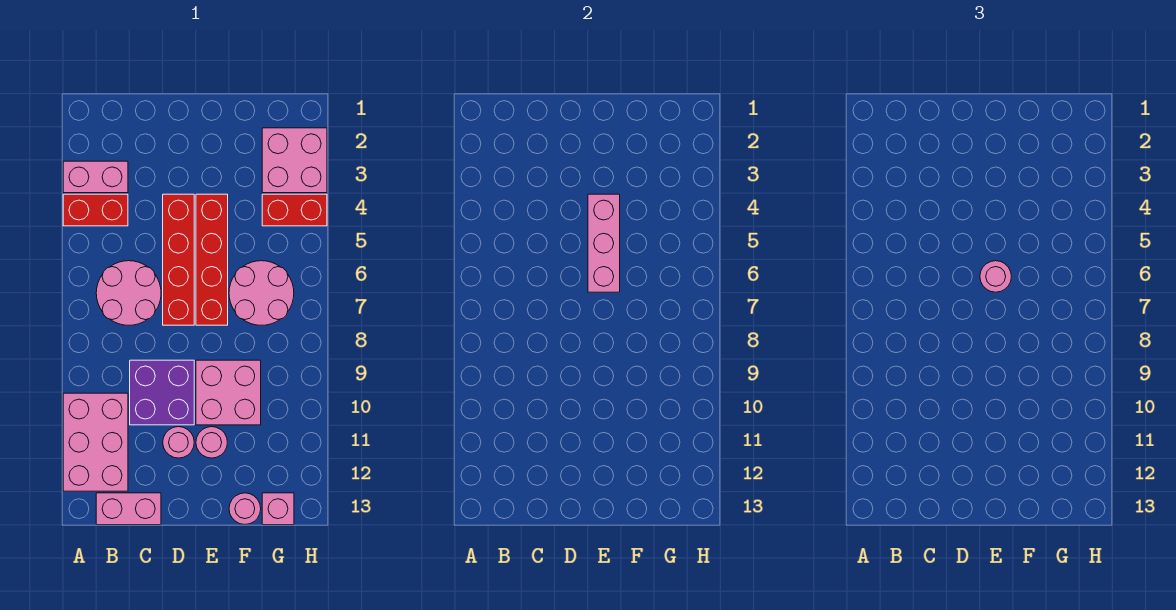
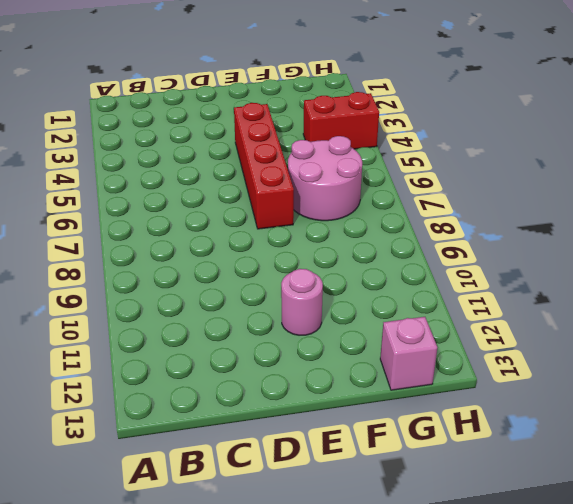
none -> pink 1x2 brick [63,161,128,193]
none -> red 1x2 brick [63,194,128,226]
none -> pink 2x3 brick [63,393,128,491]

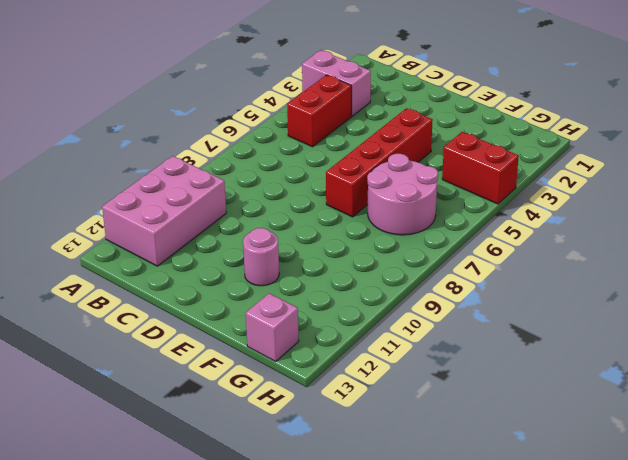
red 1x2 brick [287,75,351,147] -> red 1x2 brick turned to [63,194,128,226]
none -> pink 2x2 round brick [96,261,161,325]
none -> pink 1x2 brick [96,493,161,525]
none -> purple 2x2 brick [130,360,194,425]

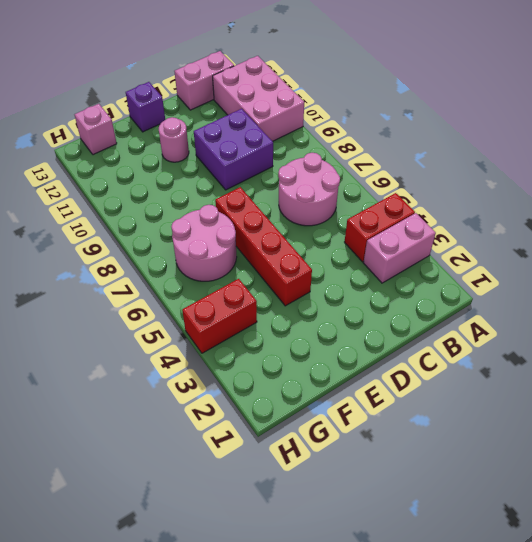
purple 1x1 brick [126,82,165,132] -> none
none -> red 1x4 brick [163,194,194,325]
none -> pink 1x1 round brick [163,427,194,458]
none -> pink 2x2 brick [196,360,261,425]

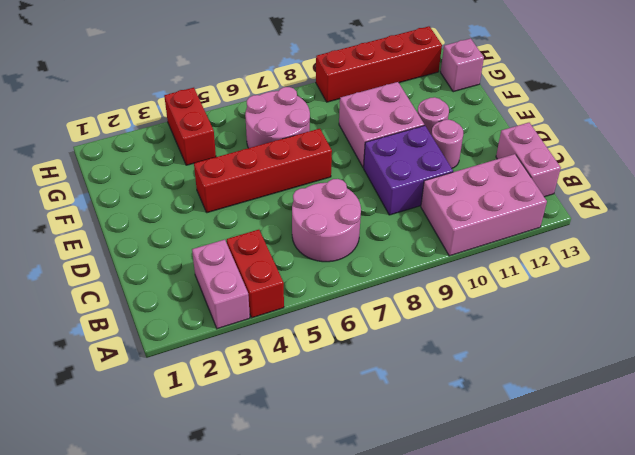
red 1x4 brick [316,26,442,102] -> red 1x4 brick moved to [163,194,194,325]
none -> pink 1x1 round brick [229,493,261,524]
none -> pink 2x2 brick [262,128,327,193]
none -> pink 1x3 brick [588,194,620,292]

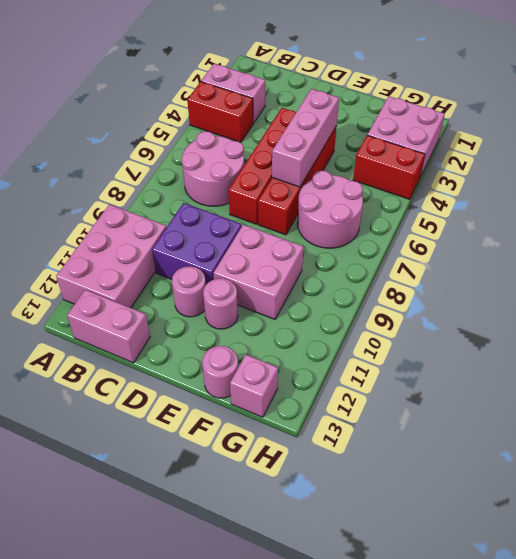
none -> pink 1x1 round brick [980,261,1011,292]

